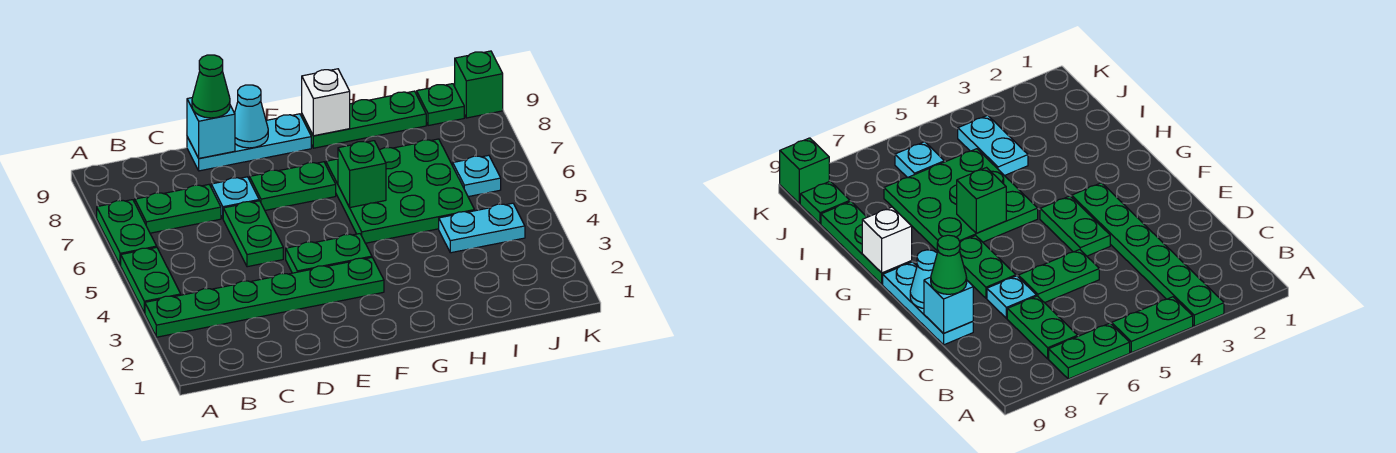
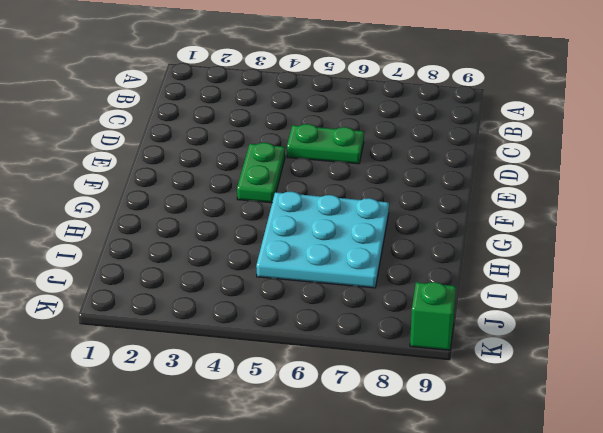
cyan 3x3 plate [256,192,389,288] -> green 3x3 plate [326,139,475,243]
none -> green 1x6 plate [145,258,384,337]
none -> green 1x2 plate [121,247,181,313]
none -> green 1x2 plate [97,200,157,265]

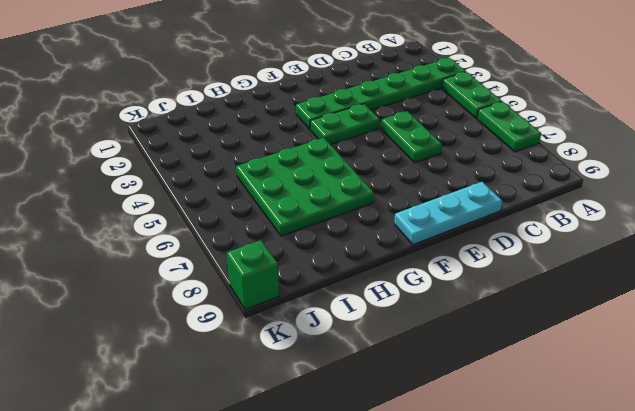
none -> green 1x2 plate [135,185,221,233]
none -> cyan 1x1 plate [211,177,259,218]
none -> green 1x2 plate [250,162,336,210]

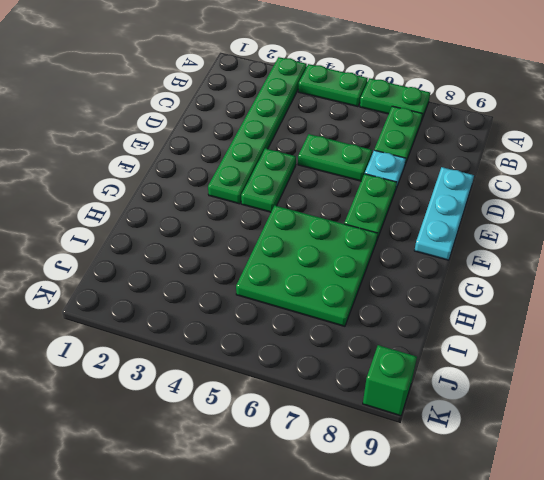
none -> green 1x3 plate [302,91,426,148]
none -> cyan 1x2 plate [439,203,525,253]
none -> cyan 1x1 plate [453,155,501,197]

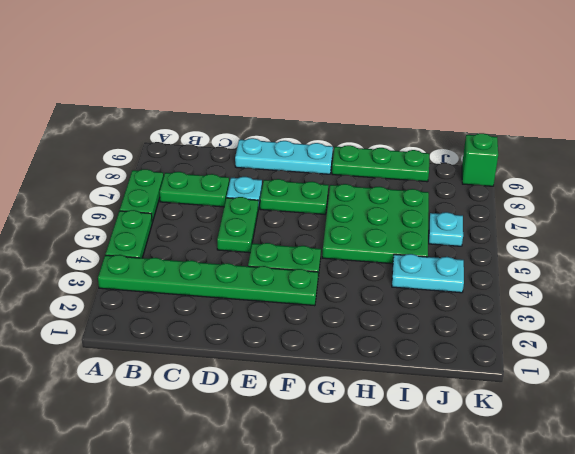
none -> green 1x1 plate [417,84,464,126]
none -> cyan 1x1 brick [187,98,235,158]
none -> cyan 1x1 cone [235,85,268,148]

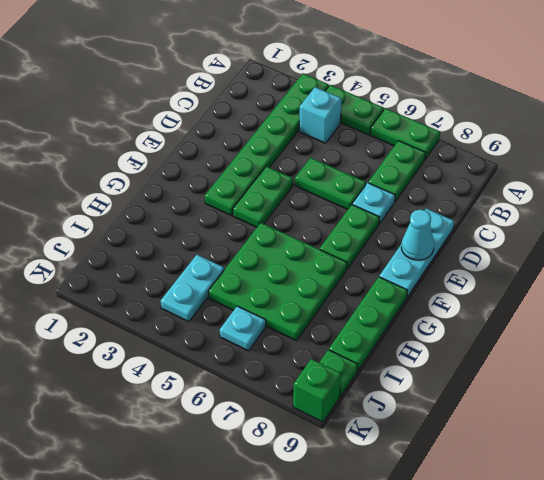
cyan 1x1 brick [299,87,342,143] -> cyan 1x1 brick moved to [187,98,235,158]
none -> green 1x1 brick [338,141,386,207]
none -> white 1x1 brick [302,69,350,136]
none -> green 1x1 cone [192,55,230,118]

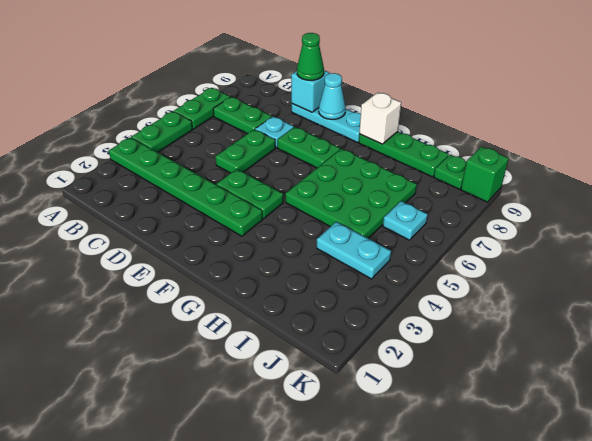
none -> green 1x1 brick [338,141,386,207]

